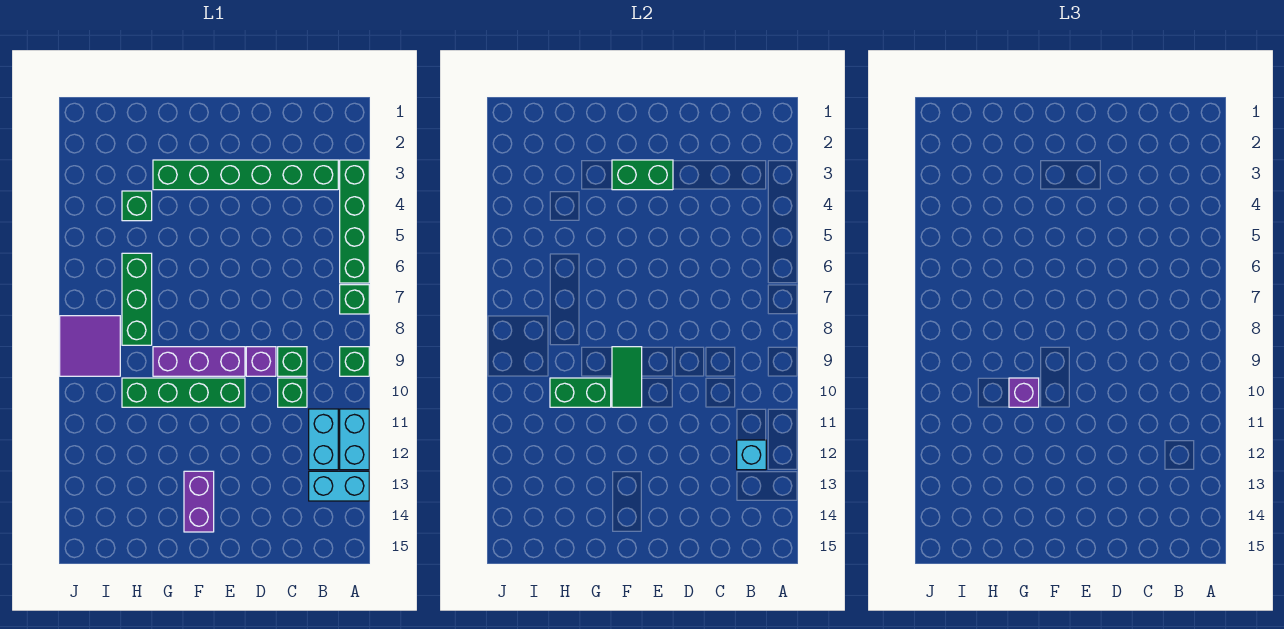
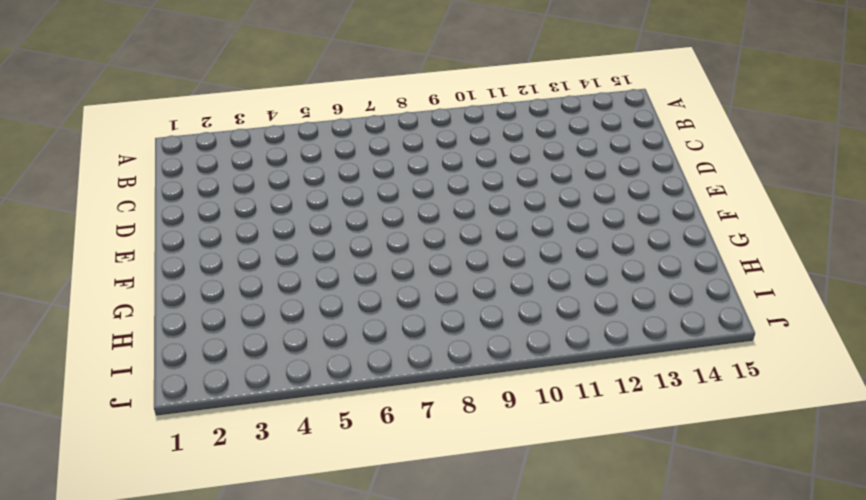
none -> green 1x4 brick [340,160,369,283]
none -> green 1x1 brick [340,285,369,314]
none -> green 1x1 brick [340,347,369,376]

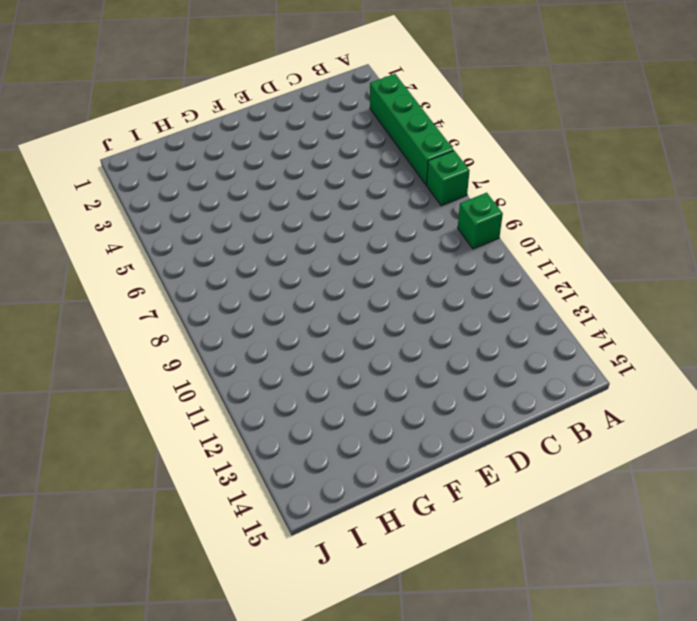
none -> cyan 1x2 brick [340,409,369,470]
none -> cyan 1x2 brick [309,471,369,501]
none -> green 1x6 brick [153,160,338,190]

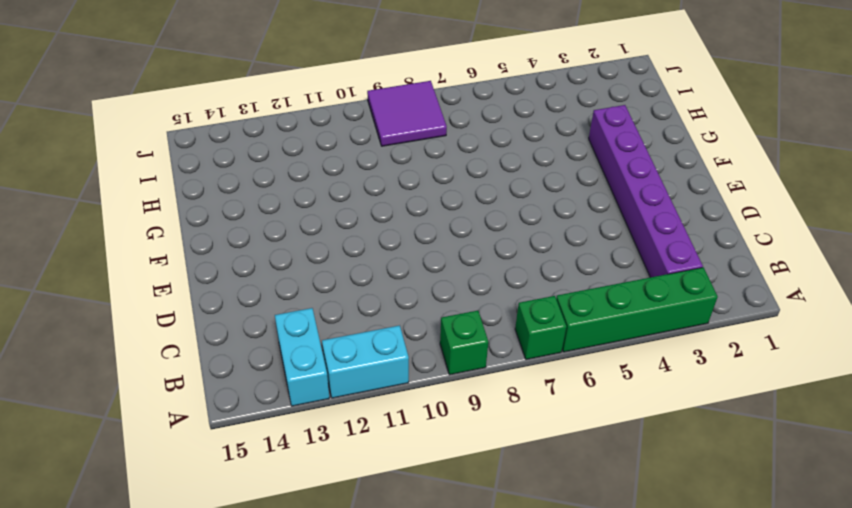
purple 1x6 brick [589,105,703,277] -> green 1x6 brick [153,160,338,190]
none -> cyan 1x2 brick [309,409,338,470]
none -> green 1x1 brick [278,347,307,376]
none -> green 1x1 brick [278,378,307,407]

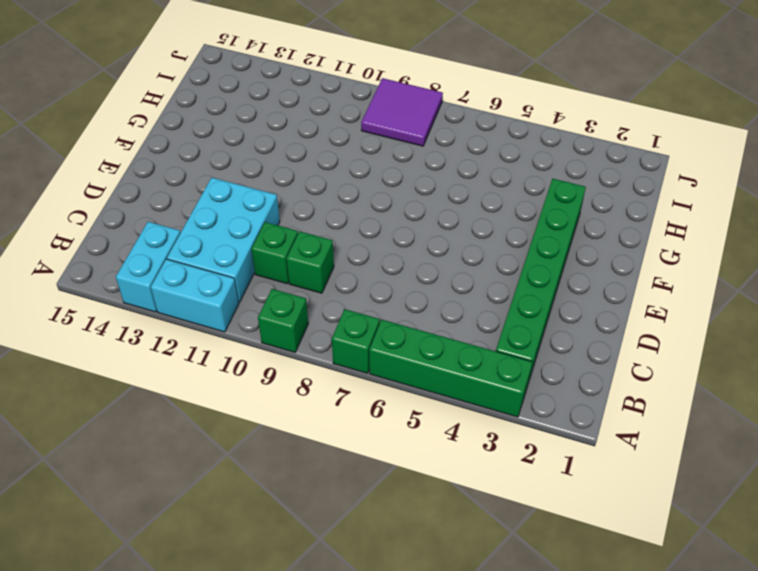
cyan 2x3 brick [167,178,280,302] -> cyan 1x2 brick [309,409,338,470]
none -> purple 1x1 brick [246,347,276,376]
none -> purple 1x3 brick [153,347,245,376]
none -> green 1x4 brick [122,378,245,407]

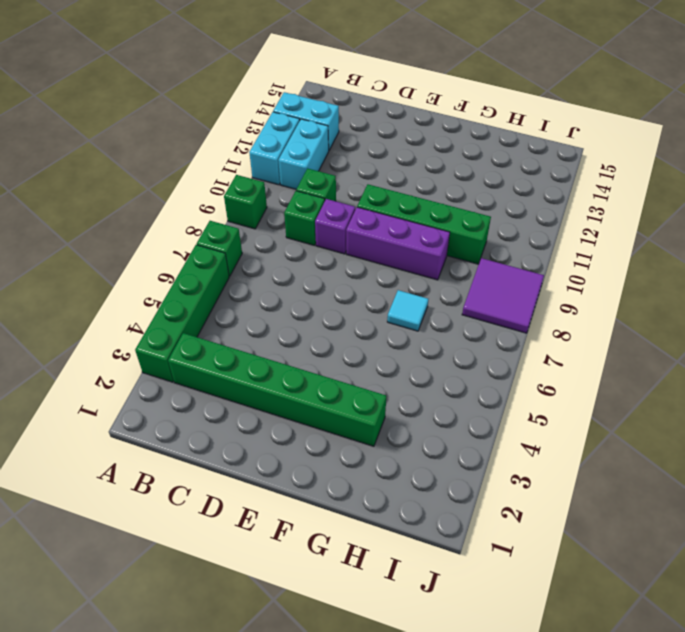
cyan 1x1 tile [387,290,428,331] -> none
none -> purple 1x2 brick [184,471,214,532]
none -> green 1x1 brick [122,191,152,221]
none -> green 1x3 brick [122,253,152,345]

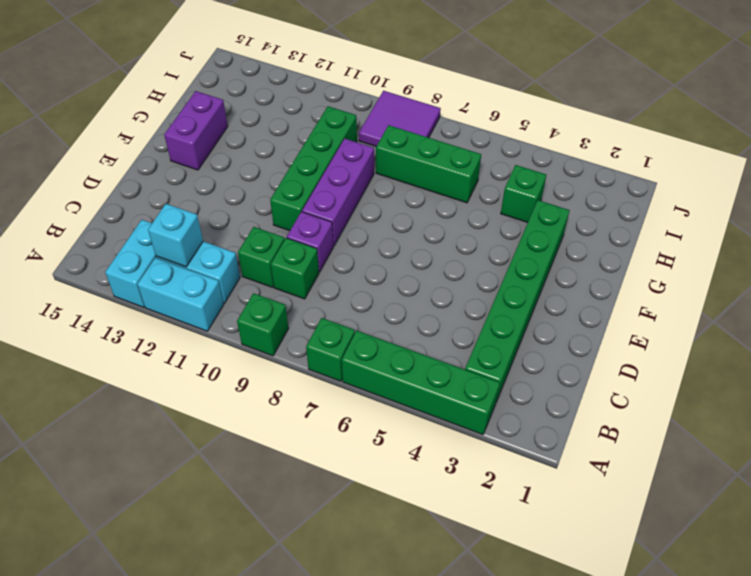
purple 1x2 brick [164,91,228,170] -> purple 1x2 brick turned to [184,471,214,532]
none -> green 1x2 brick [612,160,673,190]
none -> green 1x2 tile [612,347,642,407]
none -> green 1x2 brick [550,378,611,407]

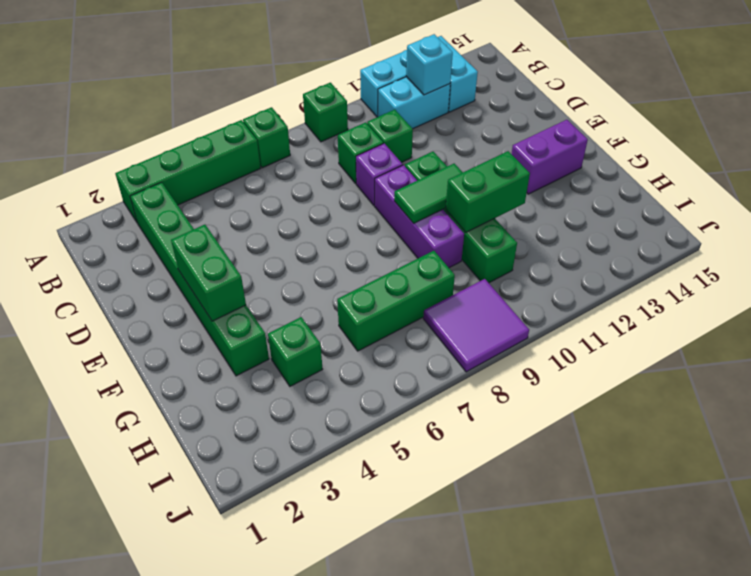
green 1x2 brick [446,151,530,232] -> green 1x2 brick turned to [550,378,611,407]
none -> purple 1x1 brick [1009,378,1039,407]

